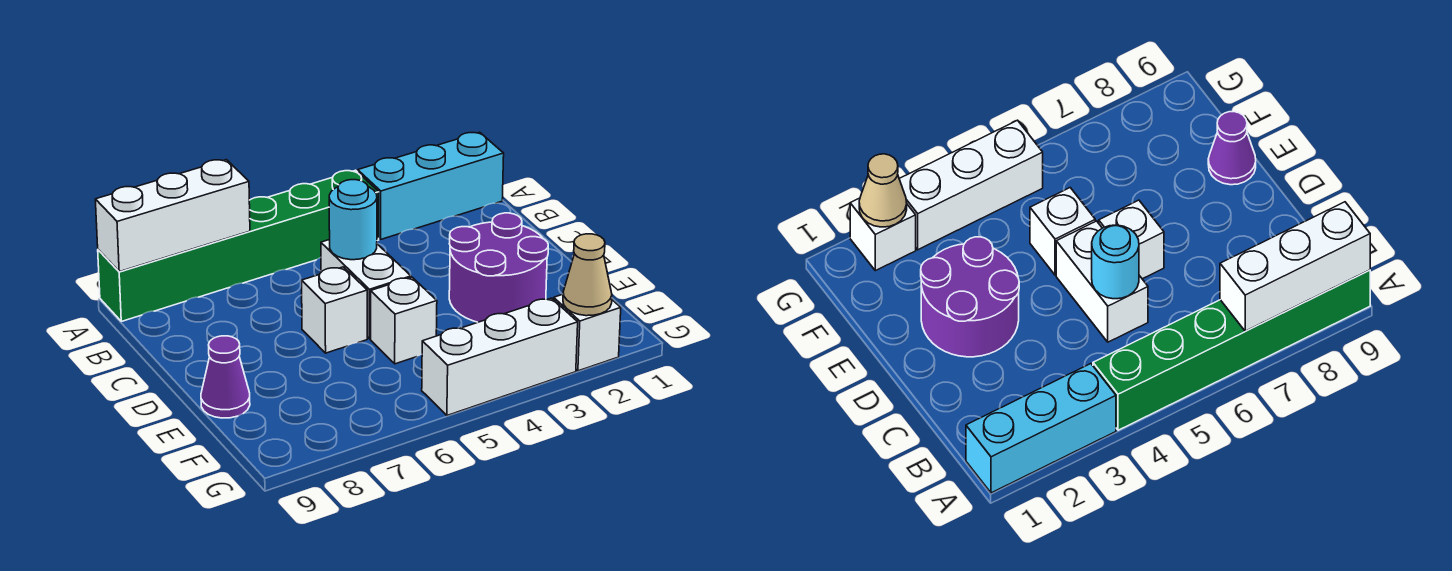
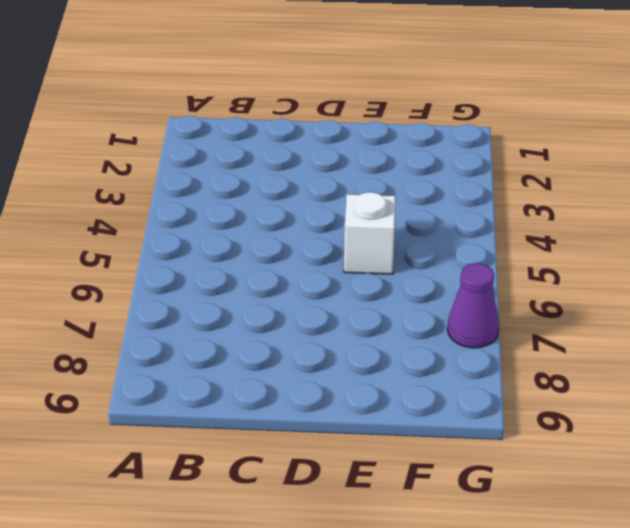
purple 1x1 cone [447,263,499,348] -> purple 1x1 cone moved to [201,336,250,418]
none -> cyan 1x3 brick [358,132,504,239]
none -> green 1x6 brick [98,170,379,321]
none -> white 1x2 brick [321,240,411,339]

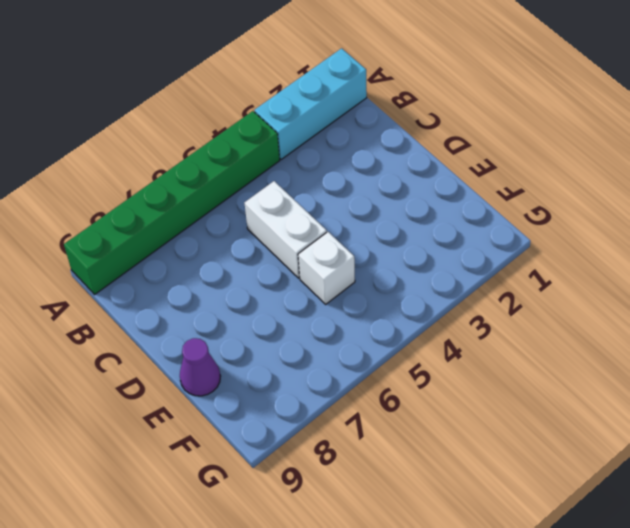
none -> purple 2x2 round brick [449,213,548,322]
none -> white 1x1 brick [302,267,367,353]
none -> white 1x1 brick [554,294,621,371]

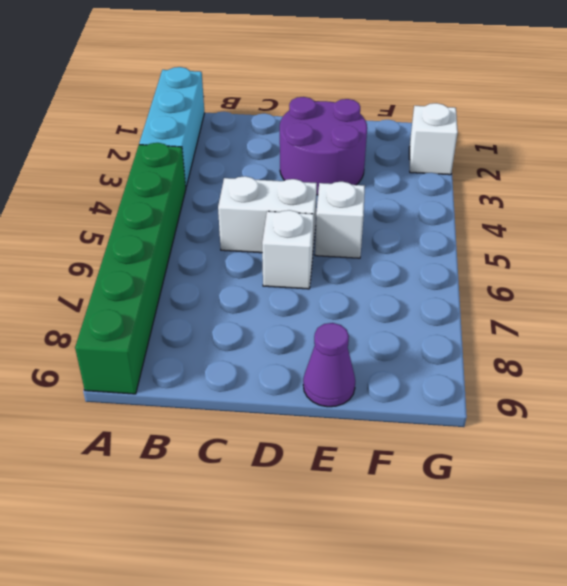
none -> white 1x3 brick [422,298,578,415]
none -> white 1x3 brick [95,160,250,272]
none -> cyan 1x1 round brick [329,180,377,260]

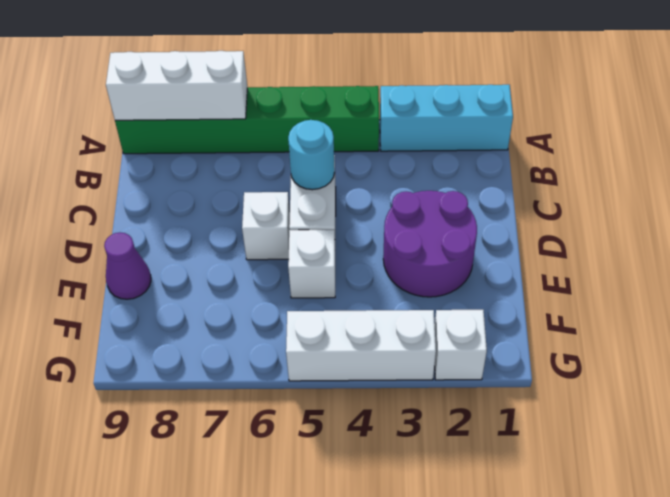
none -> tan 1x1 cone [563,234,612,316]

